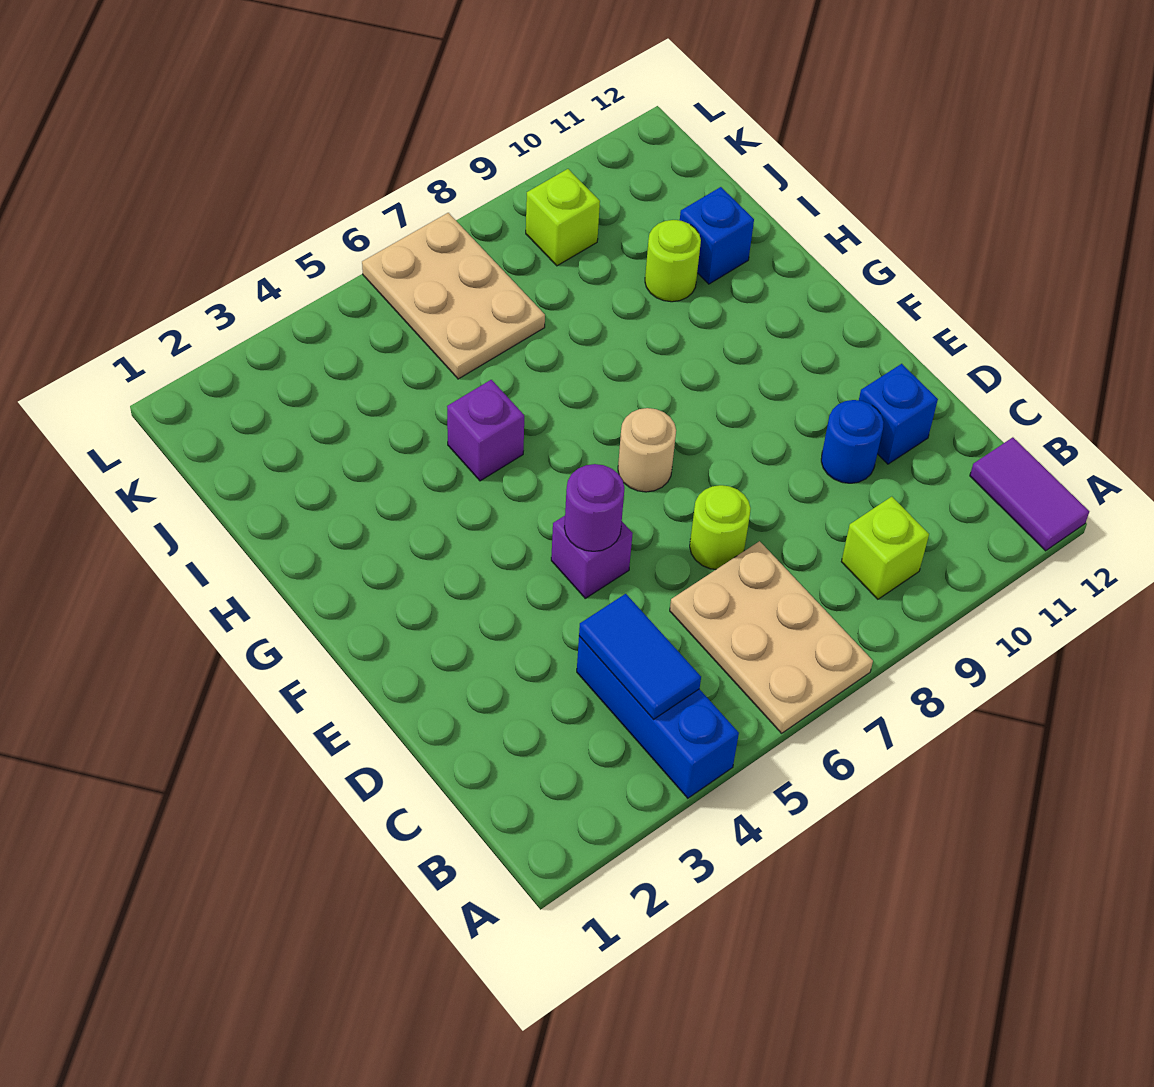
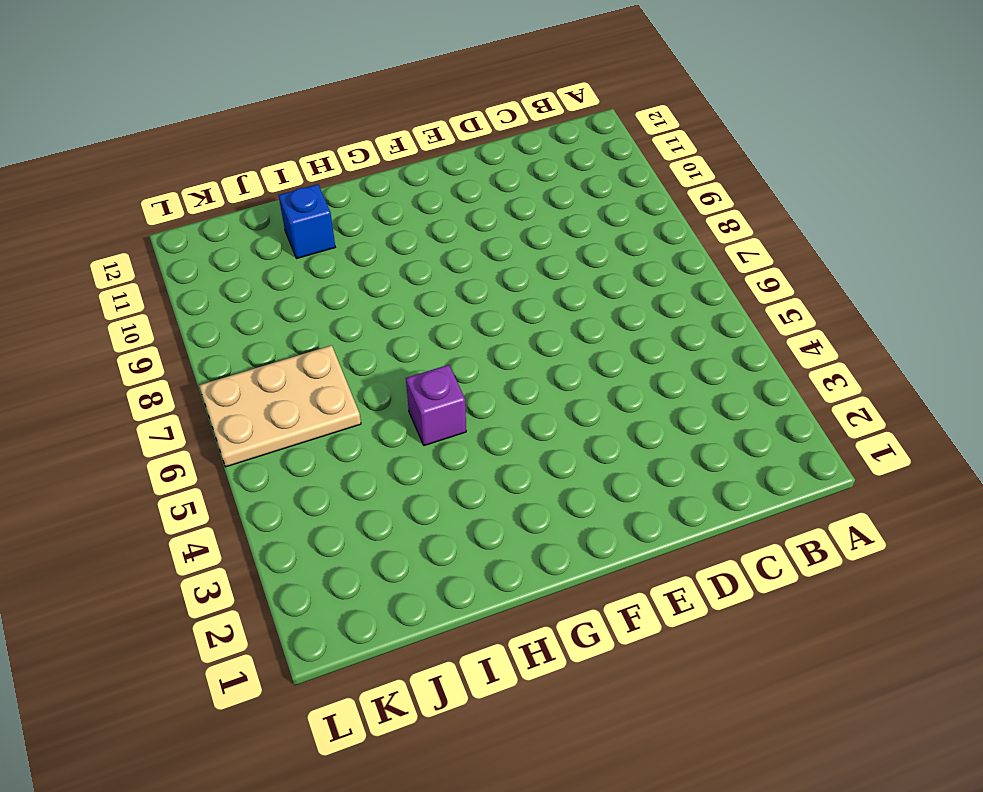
none -> blue 1x3 brick [577,636,739,798]
none -> tan 2x3 plate [670,541,873,733]
none -> purple 1x2 tile [970,437,1089,551]

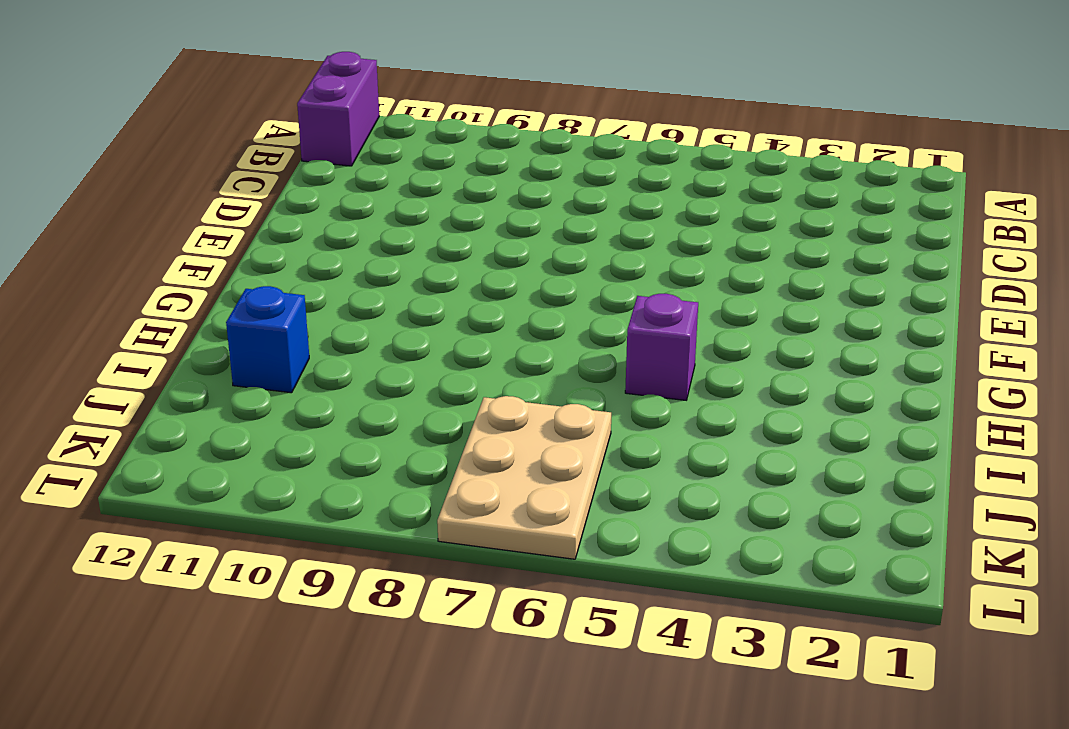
purple 1x2 brick [297,52,379,166] -> purple 1x2 tile [970,437,1089,551]
none -> blue 1x3 brick [577,636,739,798]
none -> tan 2x3 plate [670,541,873,733]
none -> lime 1x1 brick [841,497,929,599]

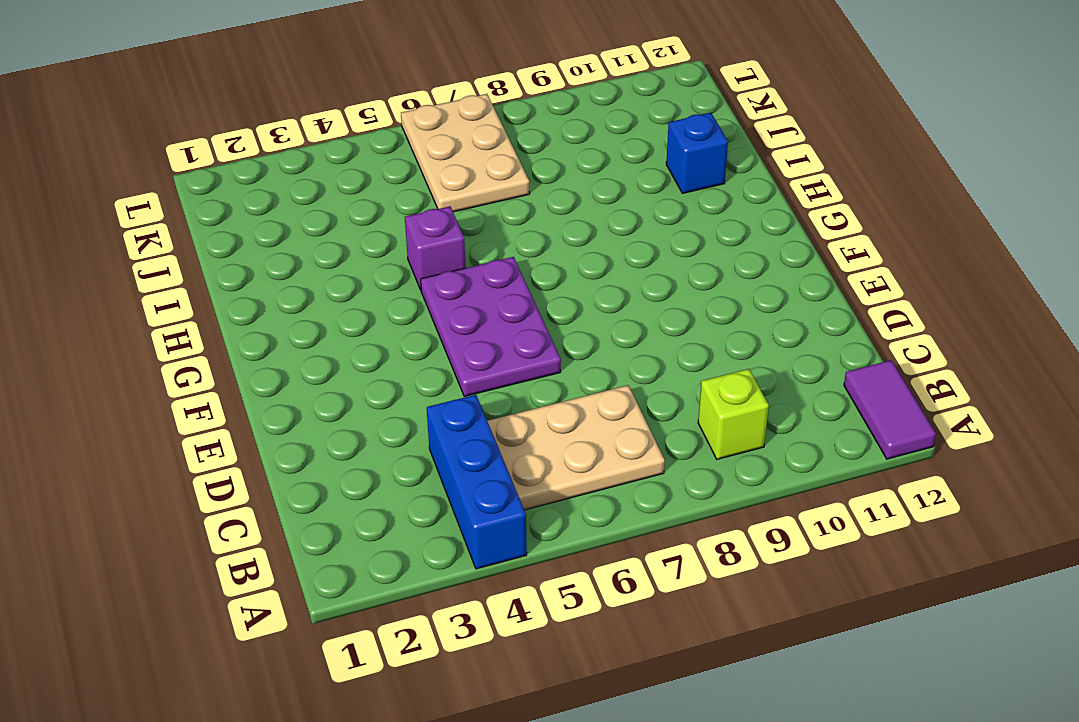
tan 2x3 plate [487,385,665,510] -> tan 2x3 plate turned to [670,541,873,733]
purple 2x3 plate [421,257,561,396] -> purple 1x1 brick [551,516,633,598]
none -> lime 1x1 round brick [690,485,751,569]
none -> blue 1x1 round brick [821,400,884,483]
none -> blue 1x1 brick [859,364,938,464]

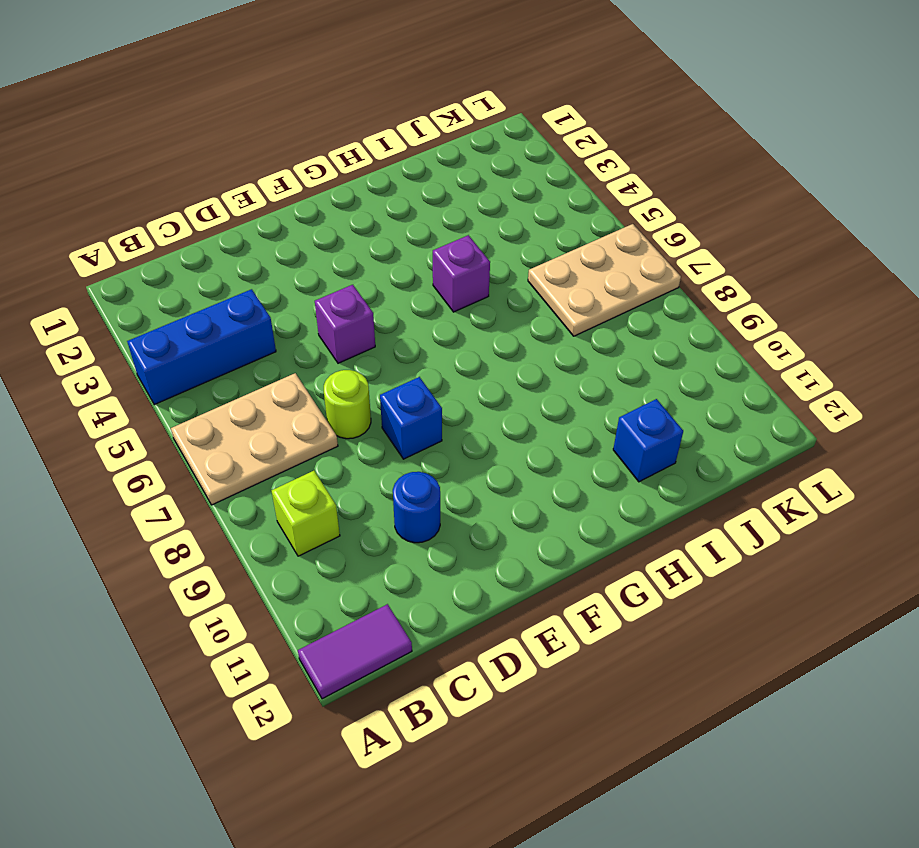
blue 1x1 brick [380,377,442,459] -> blue 1x1 brick moved to [859,364,938,464]
none -> tan 1x1 round brick [618,408,676,492]
none -> lime 1x1 round brick [645,220,701,302]
none -> lime 1x1 brick [526,169,600,266]

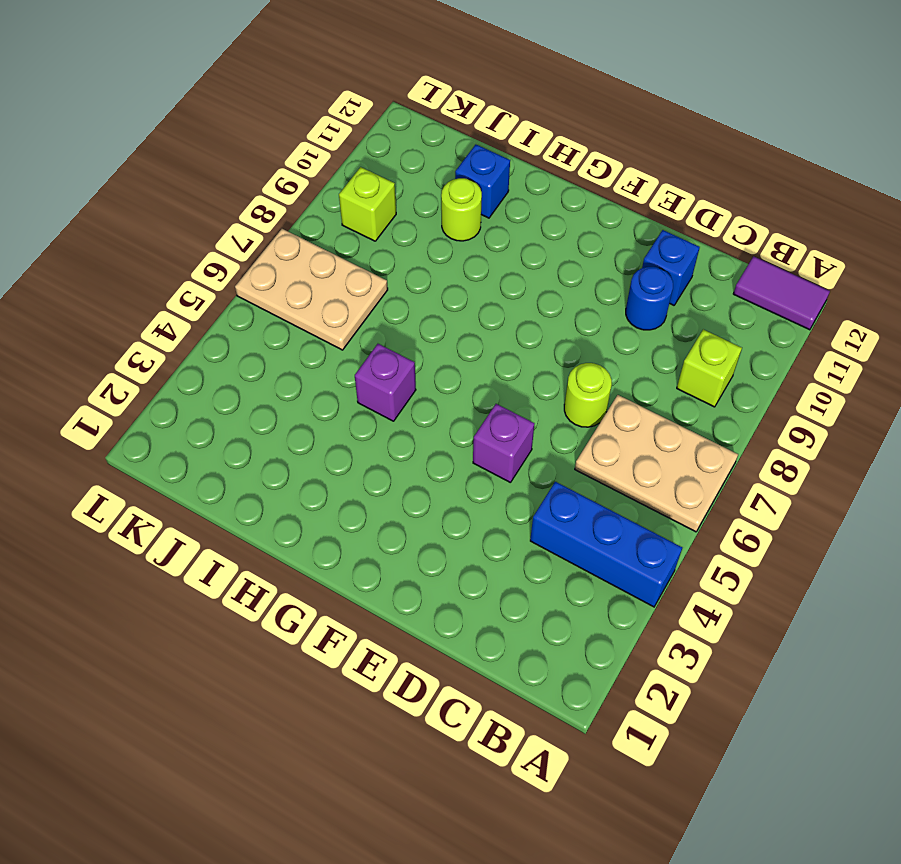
none -> tan 1x1 round brick [618,408,676,492]
none -> blue 1x2 tile [579,594,701,720]
none -> purple 1x1 round brick [564,464,624,551]

